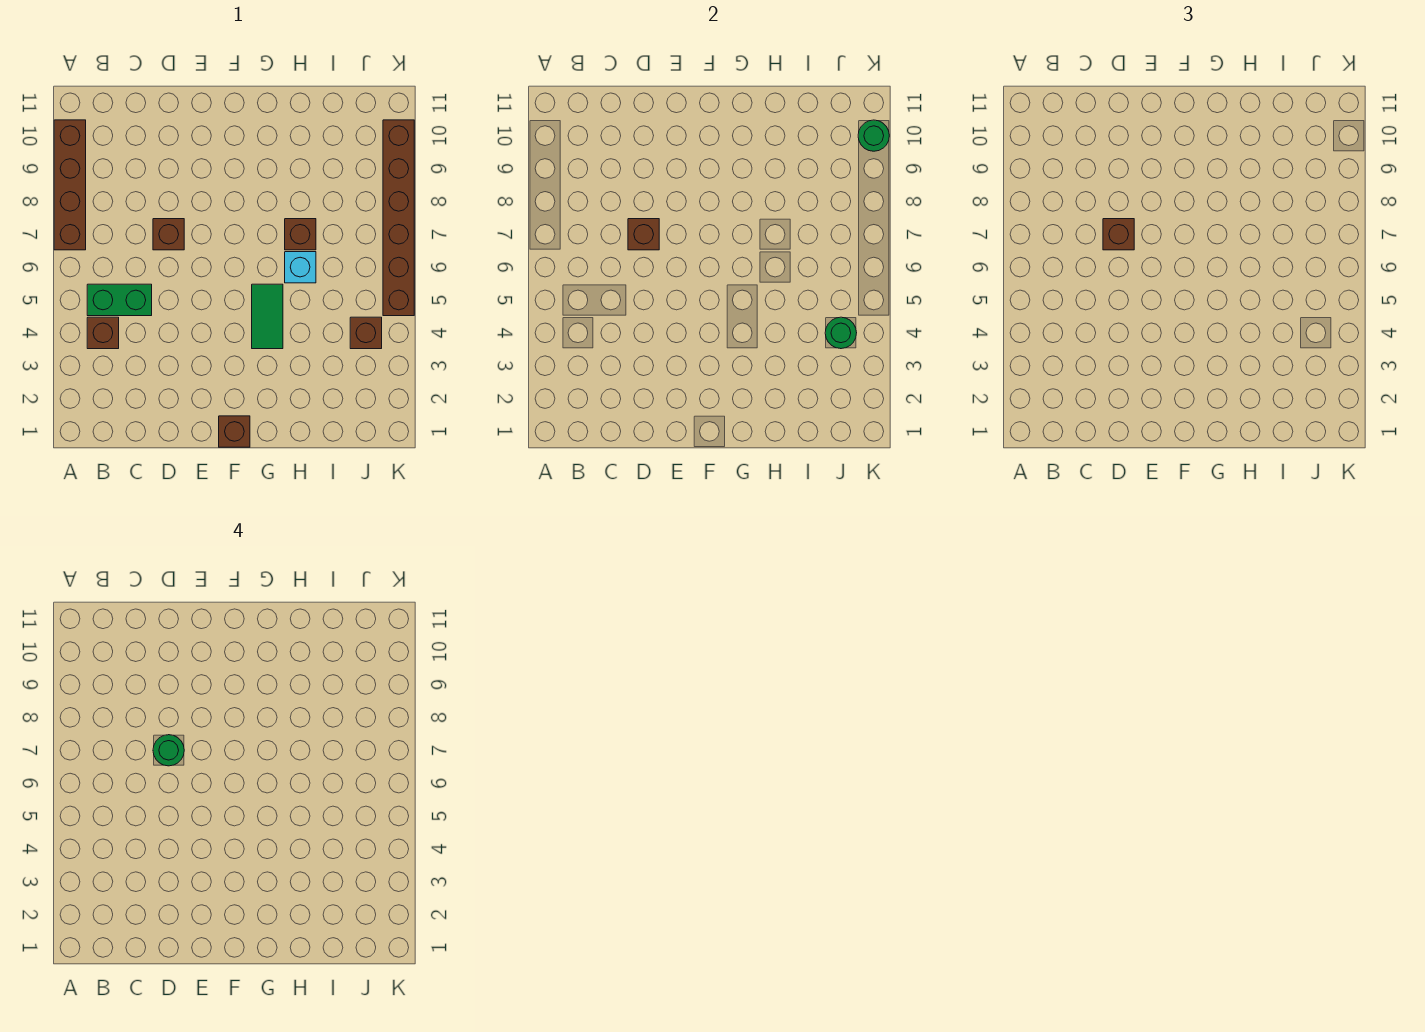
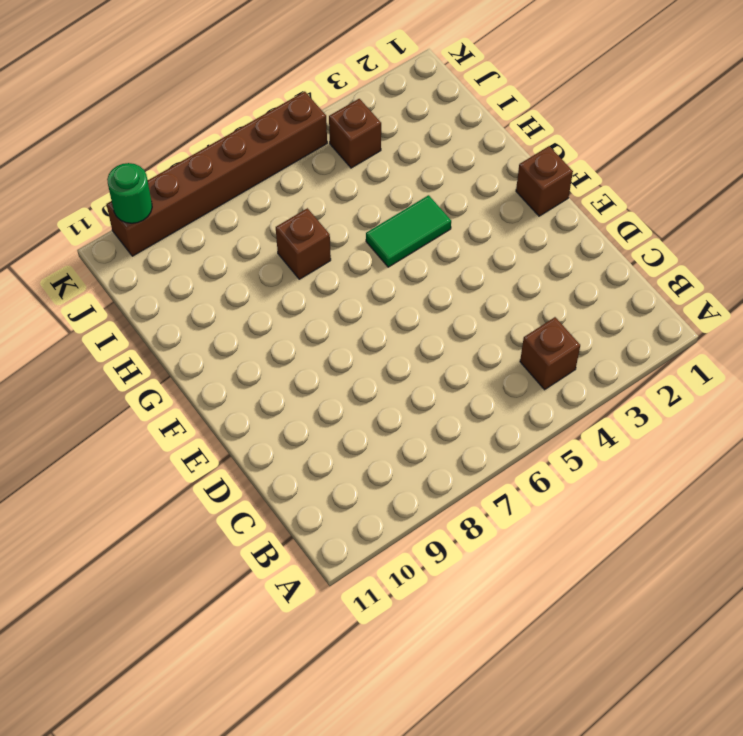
none -> brown 1x4 brick [54,120,86,250]
none -> green 1x2 brick [87,284,152,316]
none -> brown 1x1 brick [153,219,184,250]

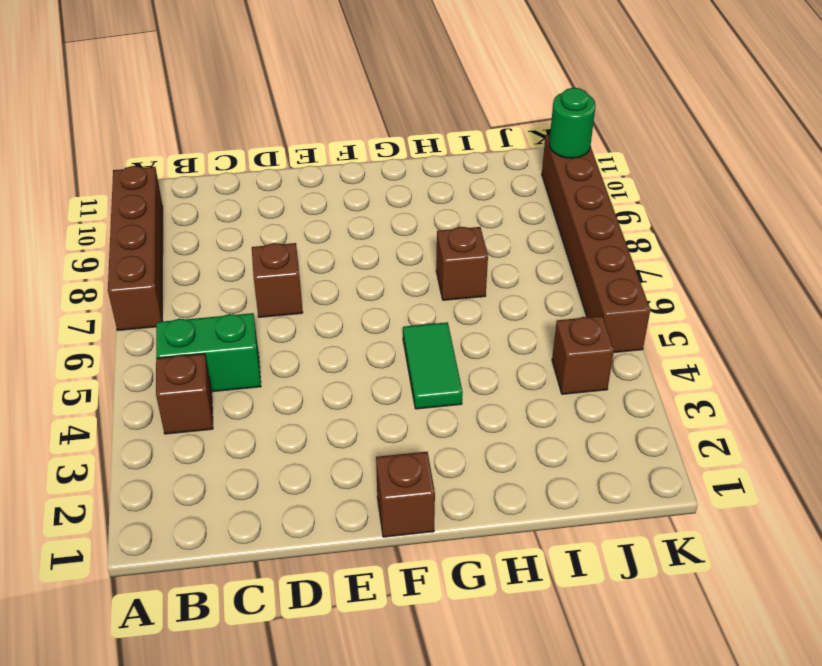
none -> cyan 1x1 brick [285,252,316,283]
none -> brown 1x1 brick [628,219,659,250]
none -> green 1x1 round brick [825,317,857,349]

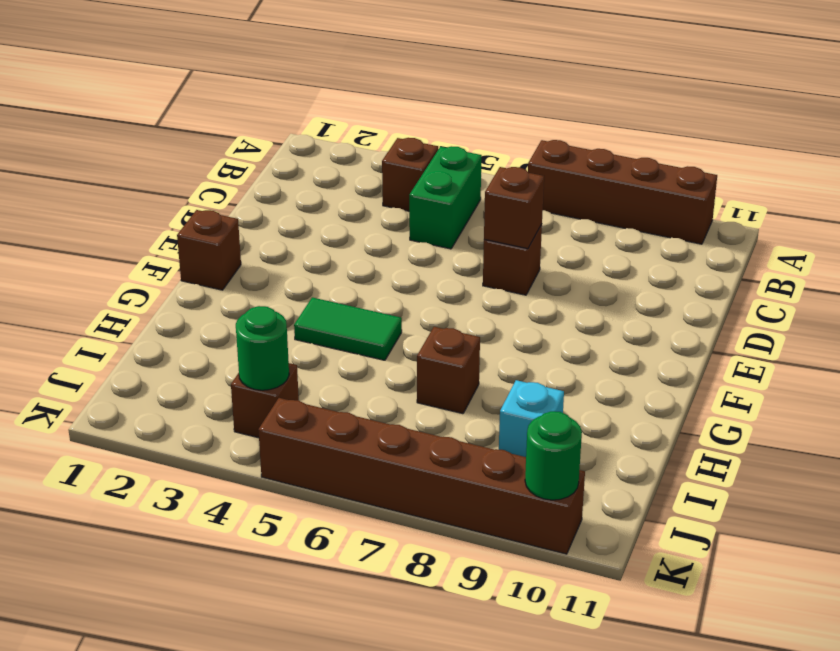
cyan 1x1 brick [499,380,564,457] -> cyan 1x1 brick moved to [285,252,316,283]
none -> brown 1x1 brick [1103,219,1134,250]
none -> green 1x1 round brick [153,735,184,766]

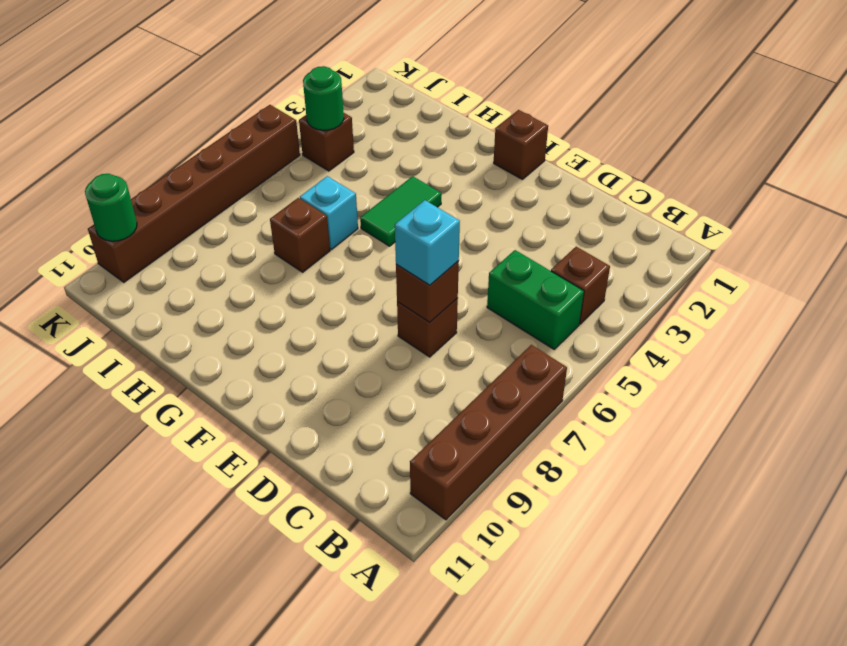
cyan 1x1 brick [395,200,460,285] -> brown 1x1 brick [1103,219,1134,250]
none -> green 1x1 round brick [153,735,184,766]

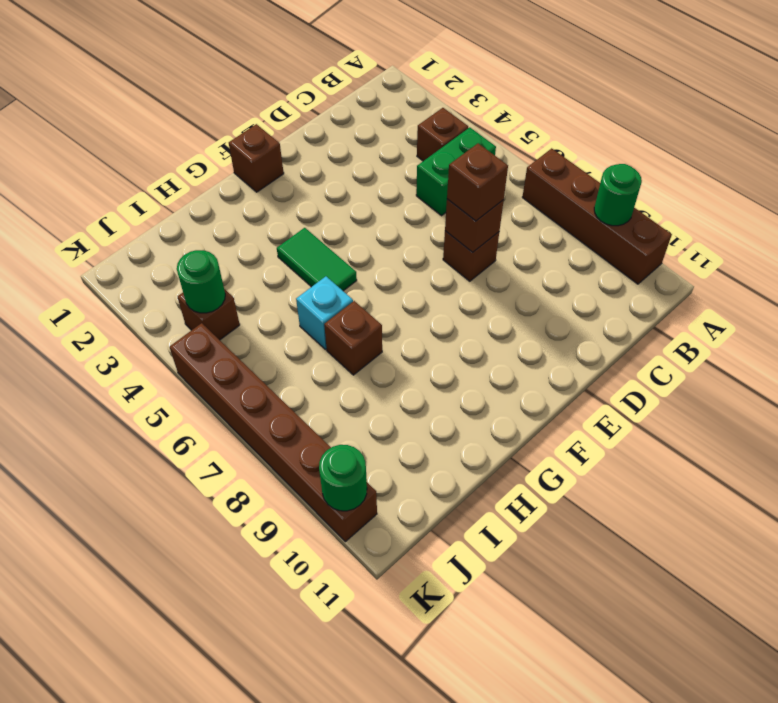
green 1x1 round brick [594,164,642,226] -> green 1x1 round brick moved to [153,735,184,766]

